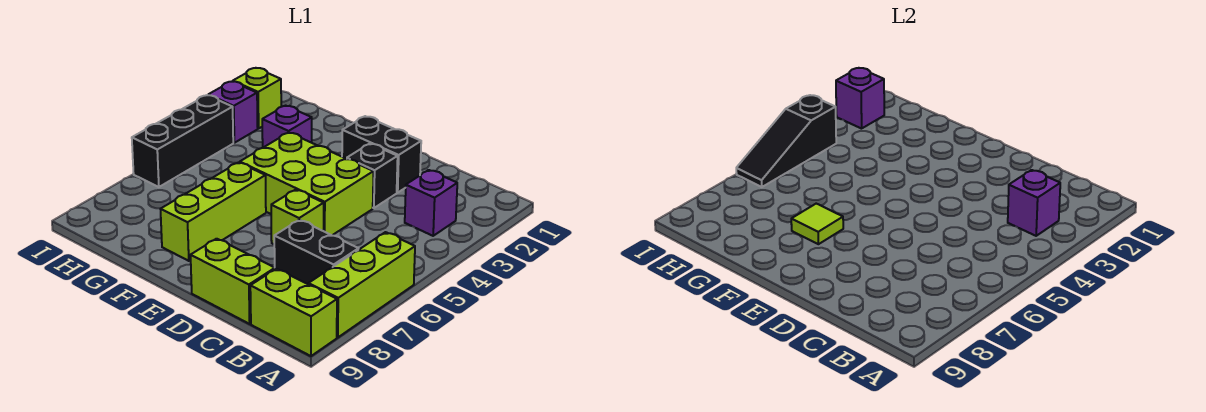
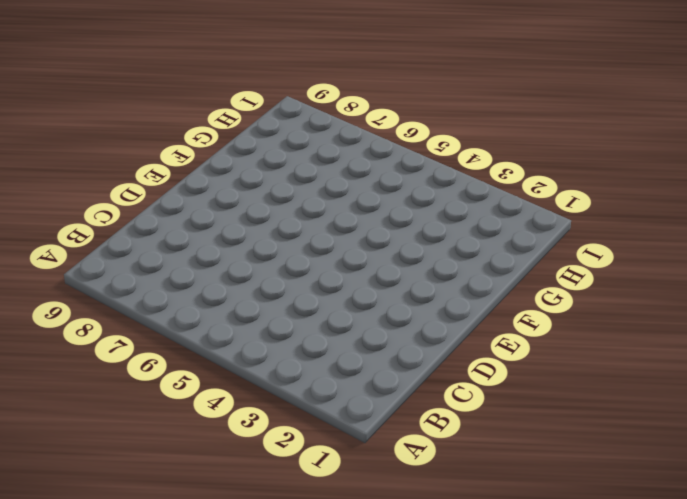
none -> lime 1x3 brick [308,232,415,338]
none -> lime 1x2 brick [250,269,337,356]
none -> purple 1x1 brick [405,170,457,236]

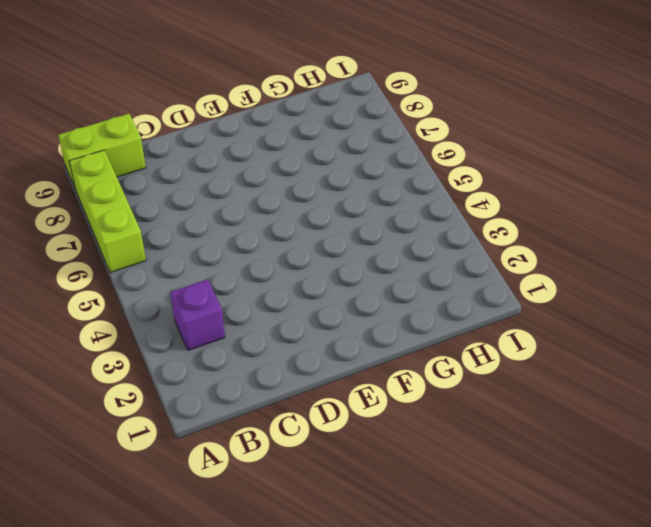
none -> black 1x2 brick [274,220,358,284]
none -> lime 1x2 brick [191,239,275,324]
none -> black 1x2 brick [342,116,421,193]

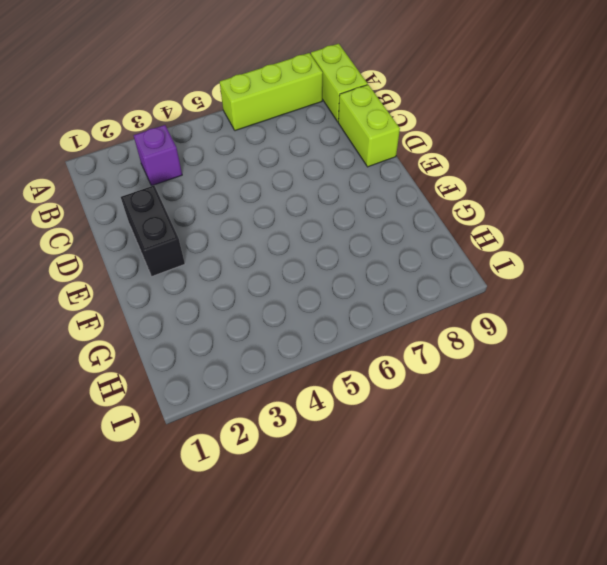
none -> black 1x2 brick [274,220,358,284]
none -> black 1x1 brick [347,144,398,208]
none -> lime 2x3 brick [239,133,373,235]

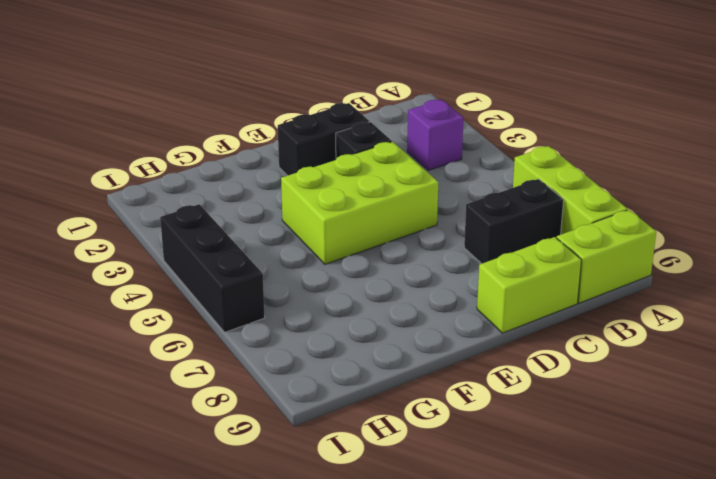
none -> lime 1x1 brick [271,190,324,244]
none -> lime 1x3 brick [161,162,266,261]
none -> purple 1x1 brick [262,106,312,147]

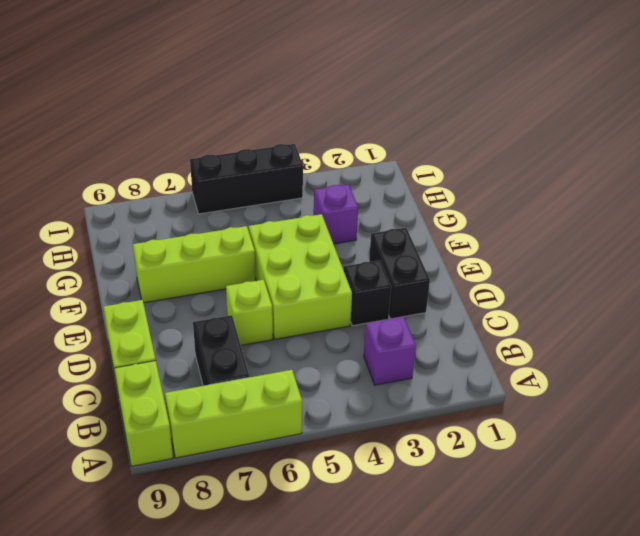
none -> lime 1x1 brick [233,68,281,129]
none -> purple 1x1 brick [209,81,258,143]
none -> purple 1x1 brick [1008,170,1060,236]

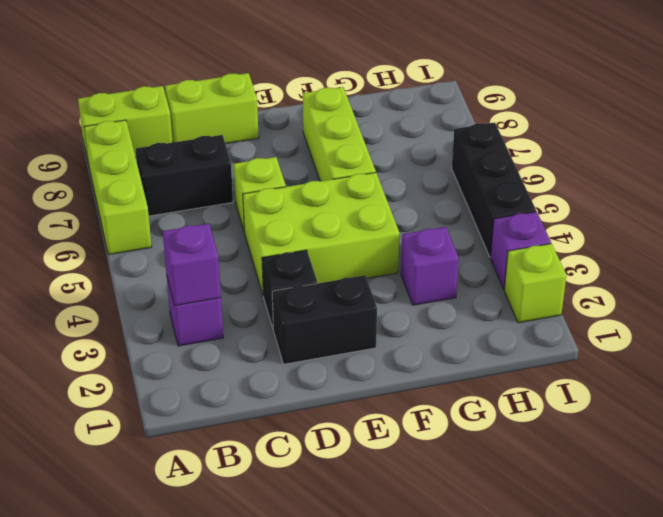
none -> lime 1x1 tile [791,204,843,244]
none -> purple 1x1 brick [836,68,884,129]
none -> black 1x3 slope [736,95,836,187]

